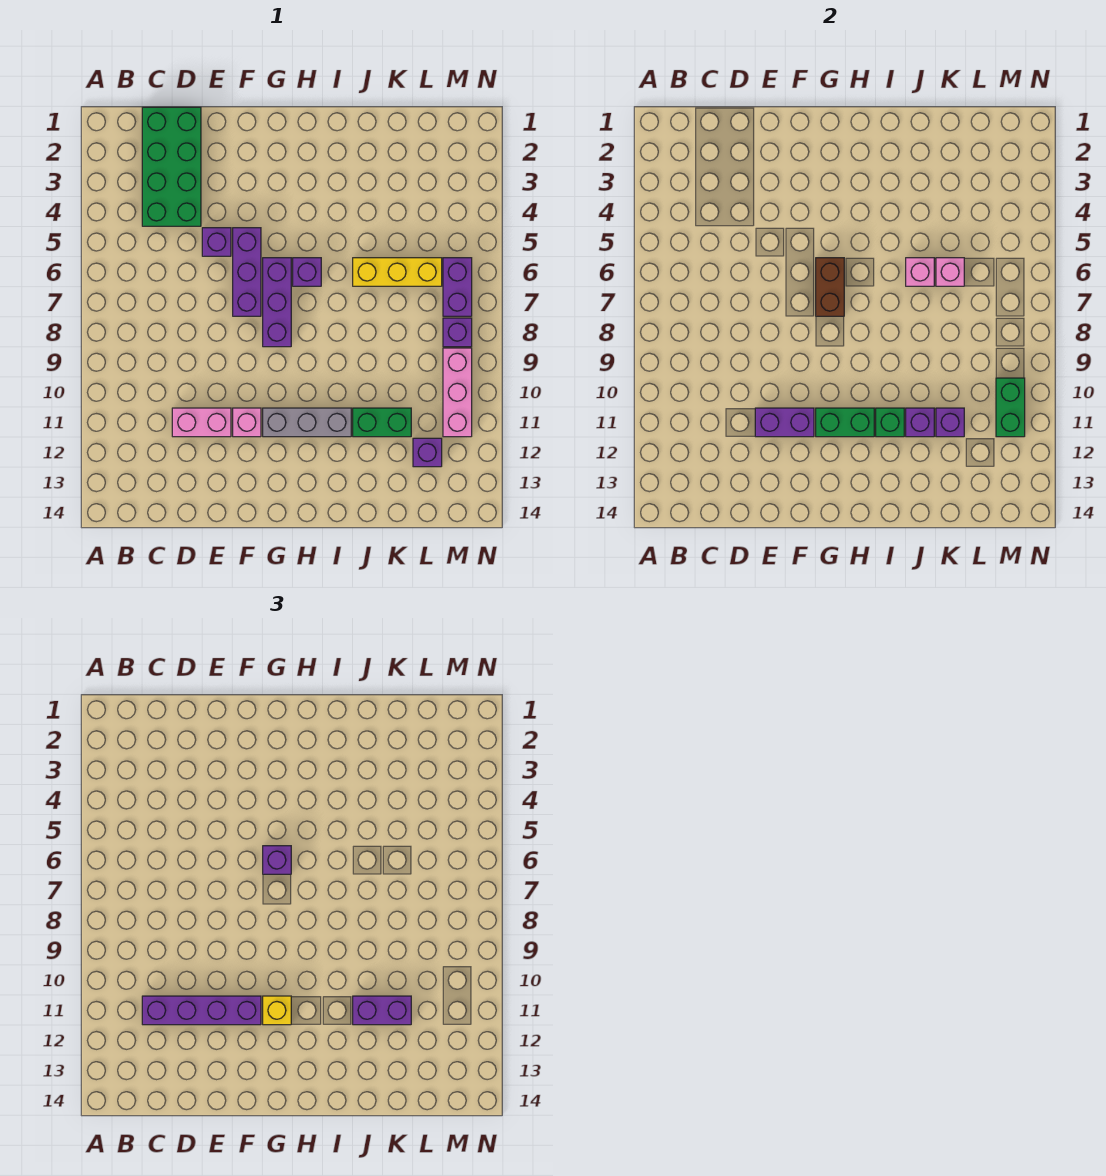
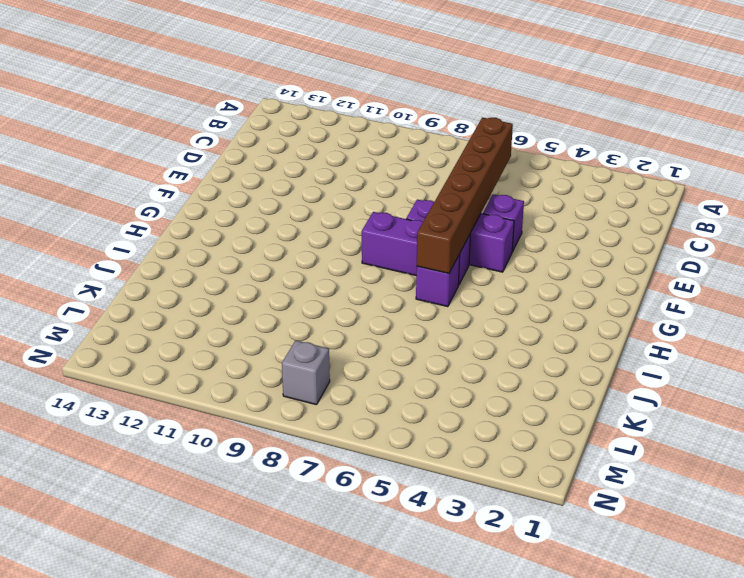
brown 1x6 brick [417,118,513,274] -> brown 1x2 brick [816,258,844,316]
grey 1x1 brick [282,340,330,405] -> purple 1x1 brick [443,318,472,347]
none -> green 2x4 brick [142,107,201,226]
none -> pink 1x2 brick [172,408,231,437]
none -> pink 1x1 brick [233,408,261,437]

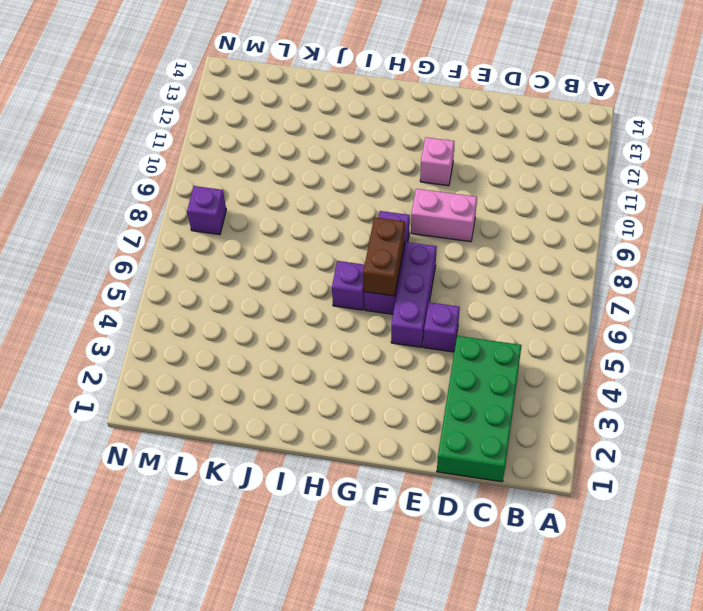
pink 1x2 brick [411,189,477,242] -> pink 1x2 brick moved to [172,408,231,437]
none -> grey 1x3 brick [263,408,351,437]
none -> yellow 1x3 brick [353,258,442,286]
none -> green 1x2 brick [353,408,411,437]

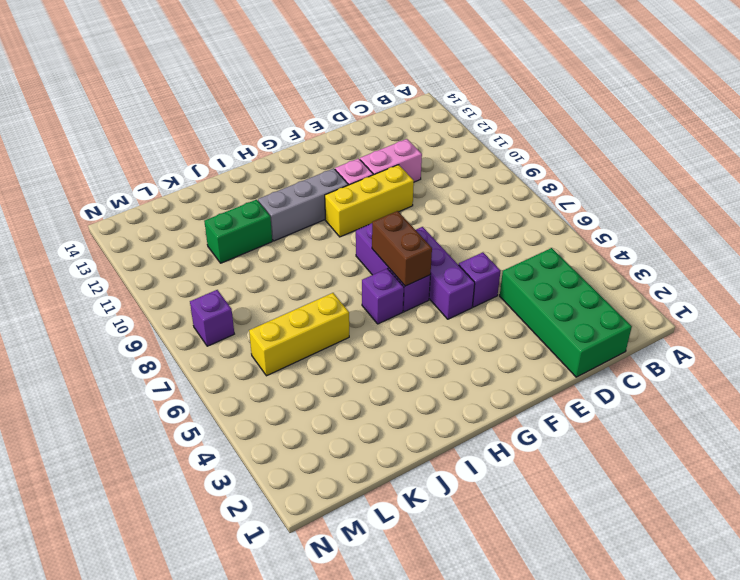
yellow 1x3 brick [325,165,414,237] -> none
none -> purple 1x1 brick [413,438,442,467]
none -> purple 1x2 brick [443,258,472,316]
none -> pink 1x3 brick [443,348,472,437]

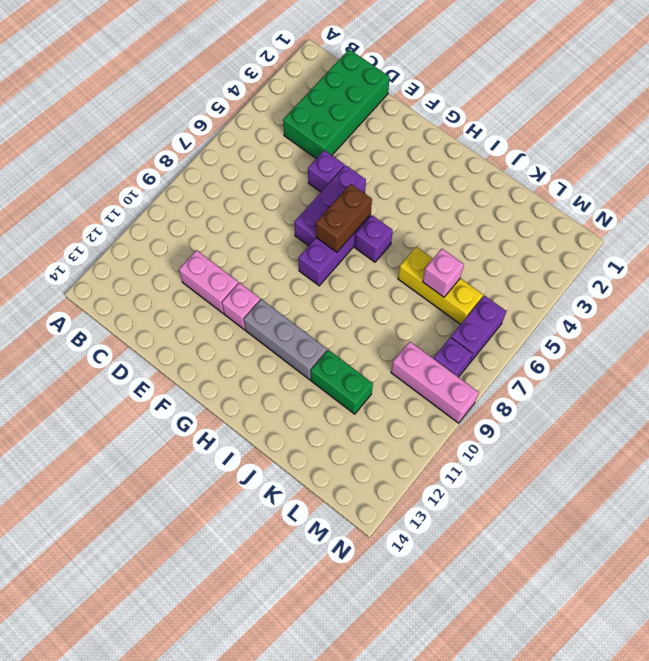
pink 1x3 brick [391,342,479,423] -> pink 1x3 brick turned to [443,348,472,437]
none -> purple 1x1 brick [413,438,442,467]
none -> purple 1x2 brick [755,408,814,437]
none -> green 1x2 brick [816,408,874,437]

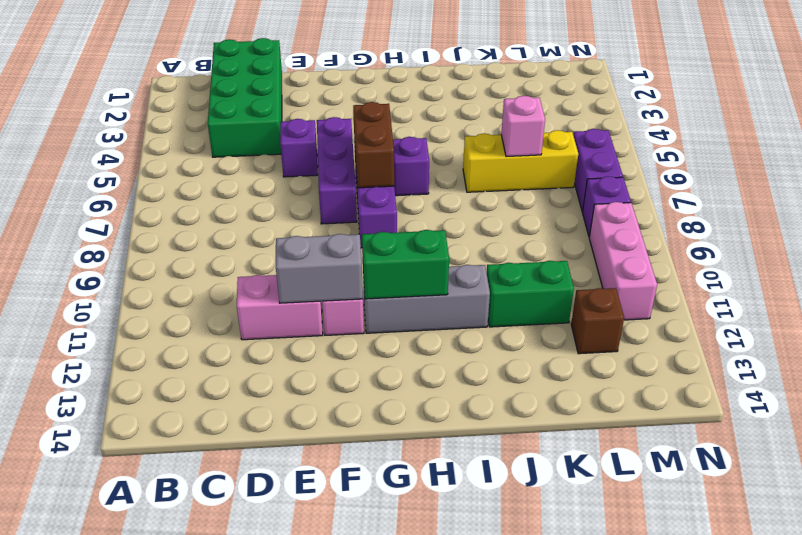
grey 1x2 brick [276,234,363,303] -> purple 1x2 brick [755,408,814,437]
brown 1x1 brick [571,288,624,354] -> purple 1x1 brick [413,438,442,467]
none -> green 1x1 brick [876,408,904,437]
none -> pink 1x1 brick [906,258,934,286]
none -> purple 1x1 brick [906,408,934,437]

